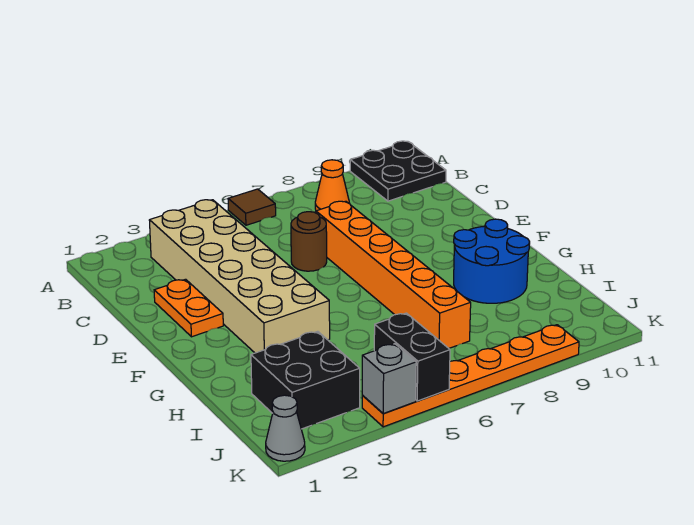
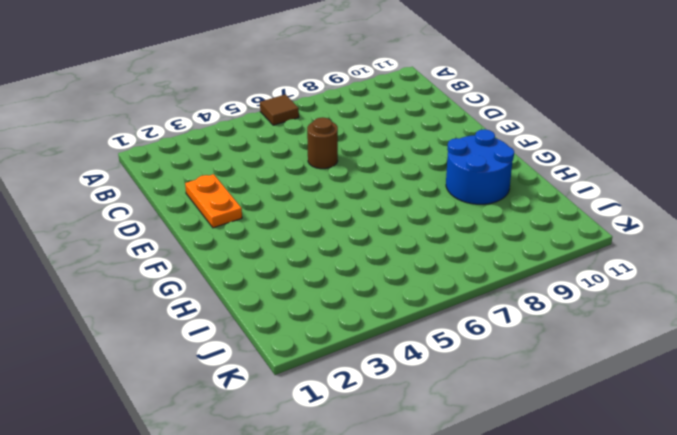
none -> black 2x2 plate [350,141,446,201]
none -> tan 2x6 brick [149,200,330,353]
none -> orange 1x1 cone [315,160,349,211]

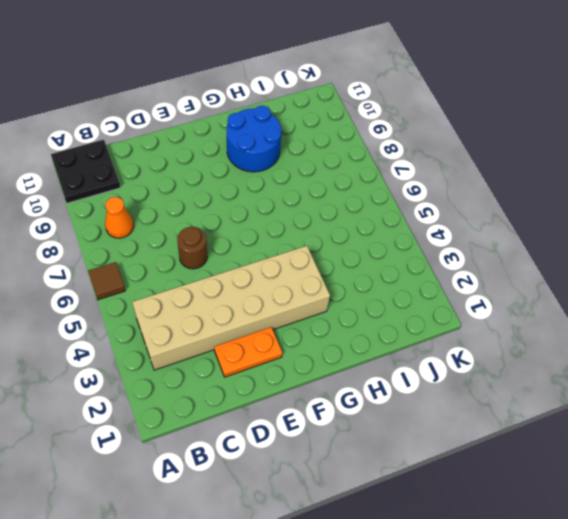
none -> orange 1x6 brick [316,201,471,348]
none -> black 2x2 brick [251,331,360,429]
none -> grey 1x1 cone [266,395,305,461]

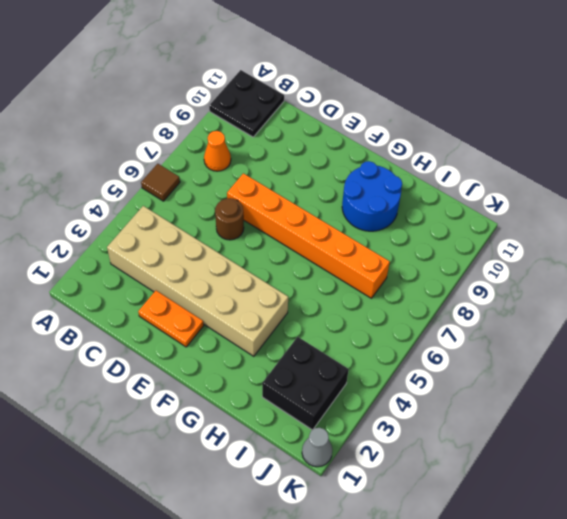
none -> orange 1x6 plate [362,325,579,427]
none -> black 1x2 brick [374,313,450,401]
none -> grey 1x1 brick [362,344,416,413]

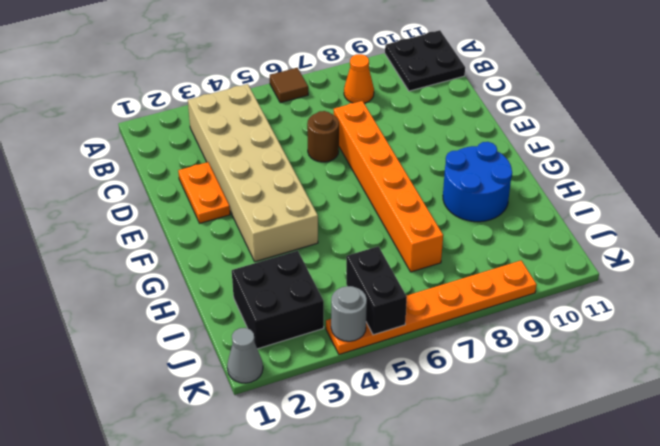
grey 1x1 round brick [331,286,367,341] -> grey 1x1 brick [362,344,416,413]

